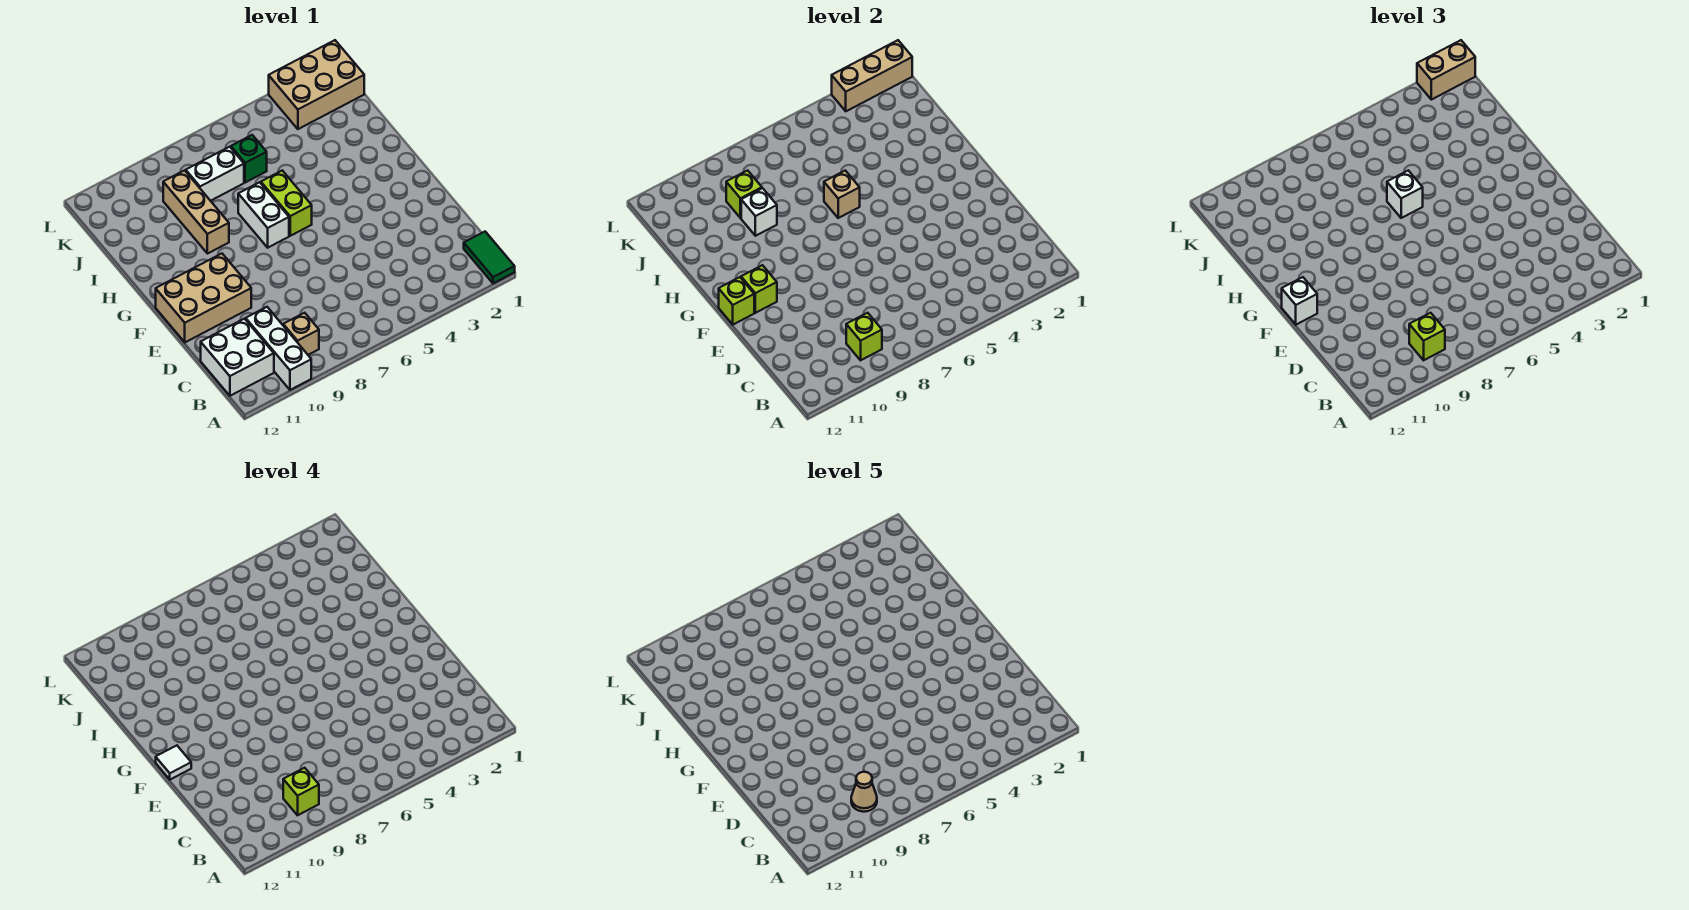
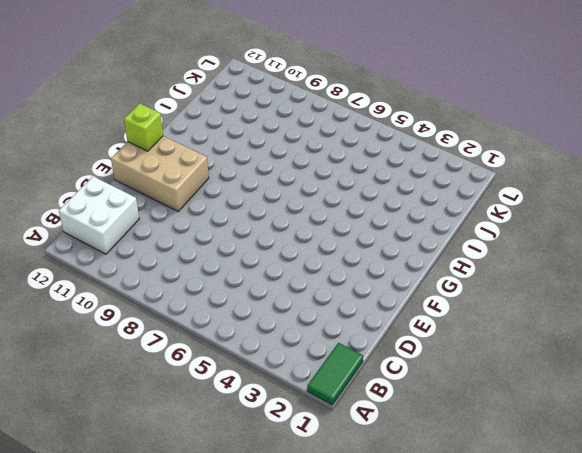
none -> white 1x3 brick [246,307,311,390]
none -> tan 1x1 brick [283,313,319,355]
none -> lime 1x2 brick [261,171,312,236]

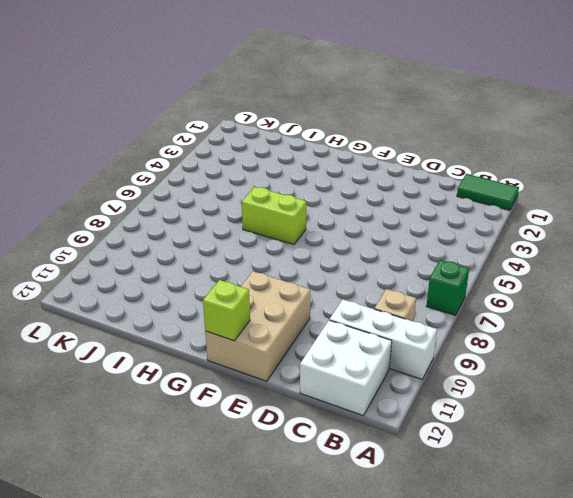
green 1x1 brick [427,260,469,315] -> green 1x1 brick moved to [231,135,267,183]
none -> white 1x2 brick [238,182,289,248]
none -> tan 1x3 brick [163,170,229,254]
none -> white 1x2 brick [186,147,244,201]

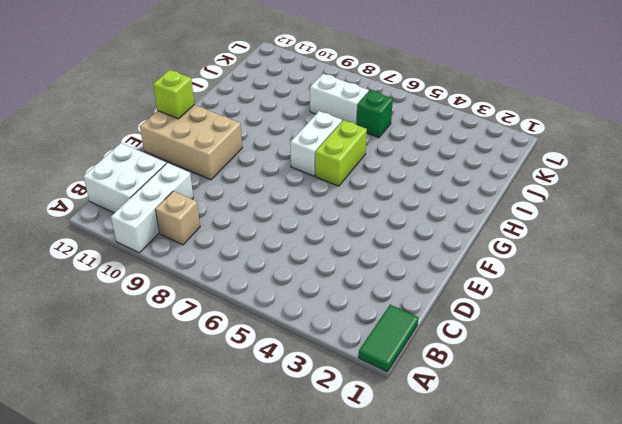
none -> tan 1x3 brick [163,170,229,254]
none -> tan 2x3 brick [269,40,364,129]
none -> lime 1x1 brick [846,313,882,360]

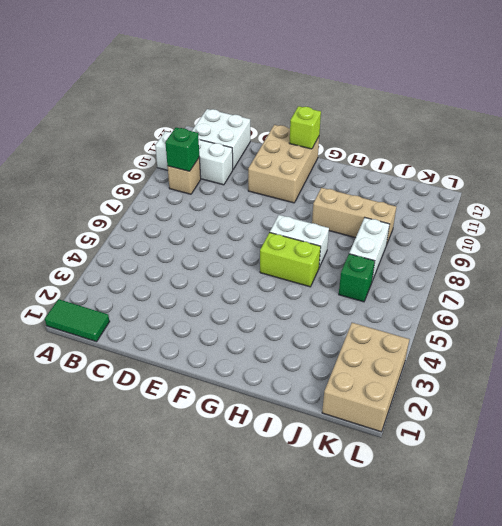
green 1x1 brick [165,128,199,171] -> lime 1x1 brick [846,313,882,360]
none -> lime 1x1 brick [741,265,777,313]
none -> tan 1x1 brick [824,171,860,218]
none -> white 1x1 brick [741,188,777,236]

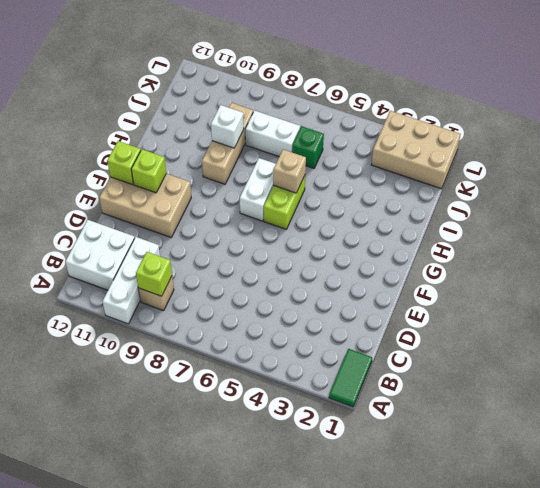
none -> lime 1x1 brick [726,170,762,218]
none -> tan 1x3 brick [832,40,912,111]
none -> lime 1x1 brick [1409,313,1445,360]

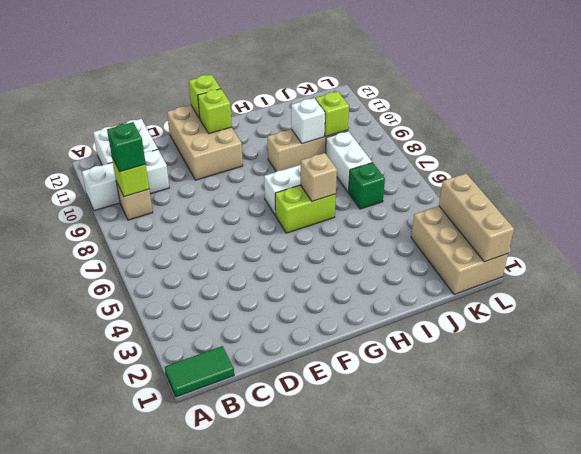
green 1x1 brick [107,122,146,172] -> lime 1x1 brick [1409,313,1445,360]
none -> white 1x1 brick [1282,277,1317,325]
none -> white 1x1 brick [1387,171,1423,218]
none -> tan 1x2 brick [1417,40,1475,100]

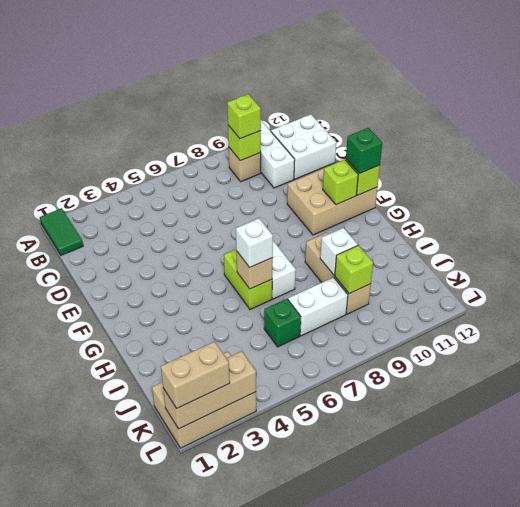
green 1x1 brick [346,128,382,174] -> white 1x1 brick [1282,277,1317,325]
none -> lime 1x1 brick [283,768,319,815]
none -> white 1x1 tile [156,746,191,780]
none -> tan 1x1 cone [851,772,877,812]

